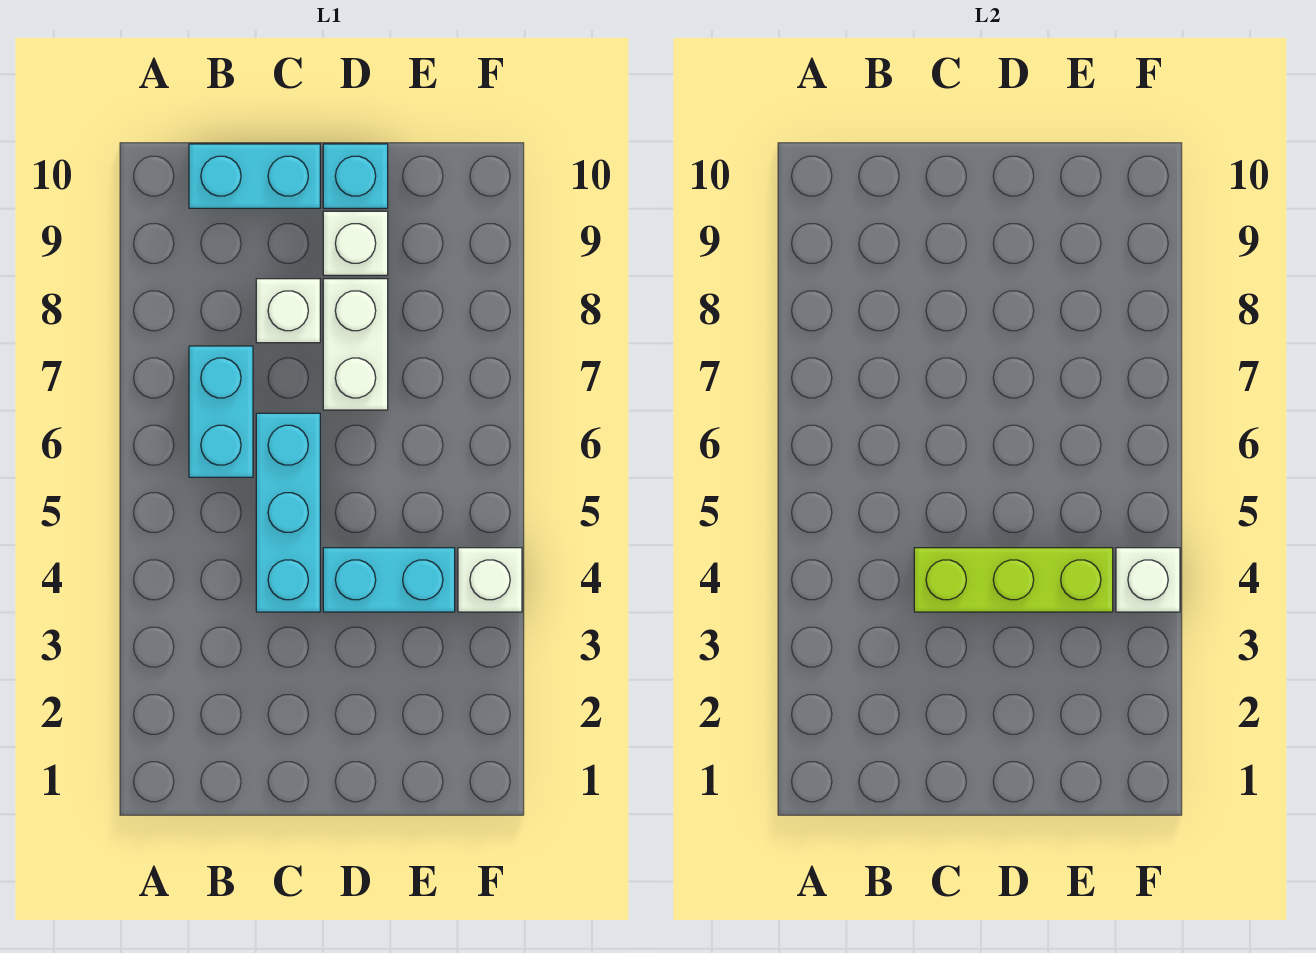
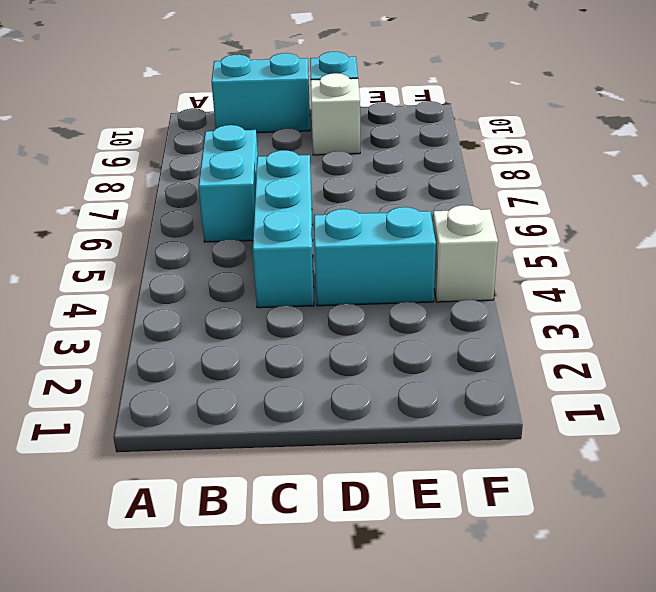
none -> white 1x1 brick [256,279,320,343]
none -> white 1x2 brick [323,279,388,410]

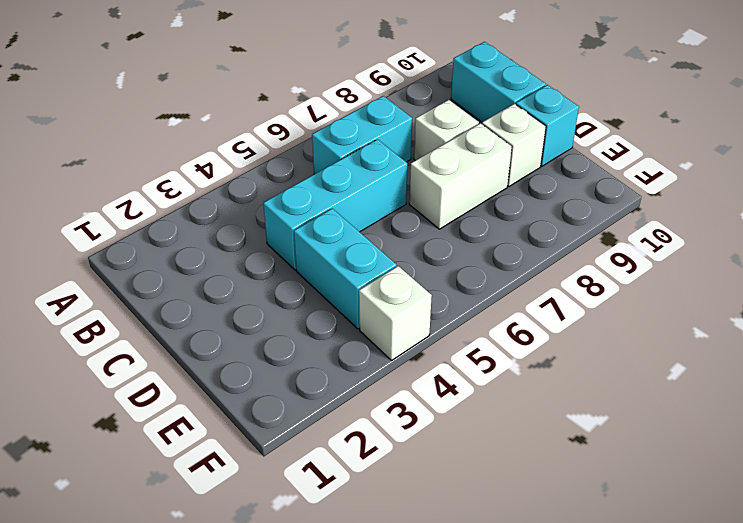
none -> lime 1x3 brick [914,548,1113,612]
none -> white 1x1 brick [1116,548,1180,612]

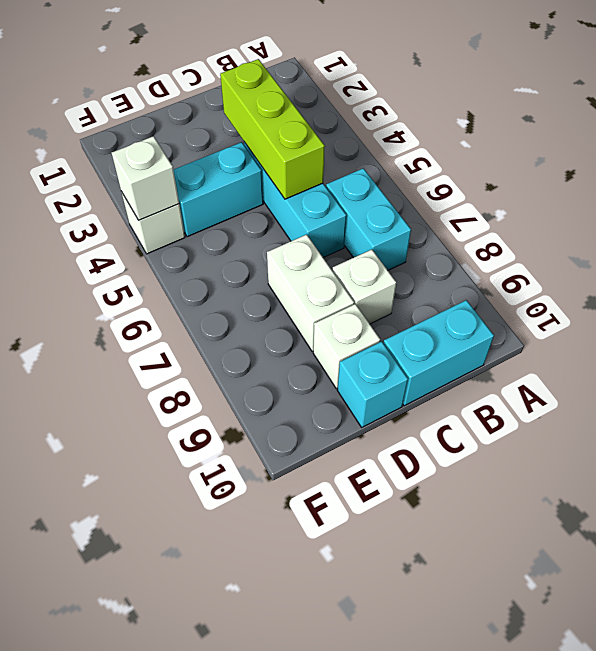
lime 1x3 brick [220,59,325,199] -> lime 1x3 brick turned to [914,548,1113,612]

